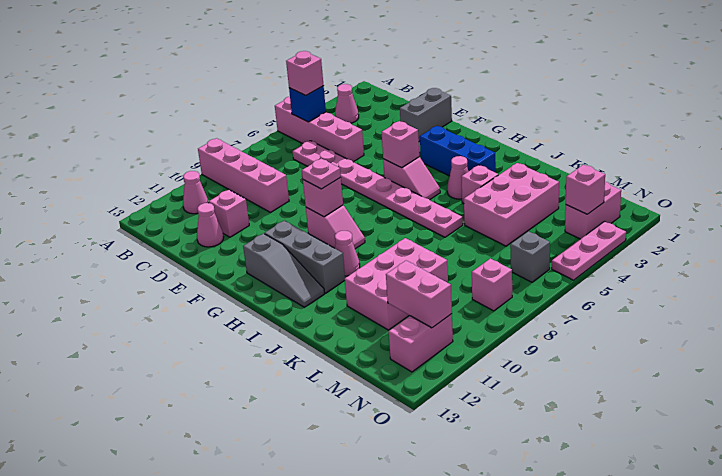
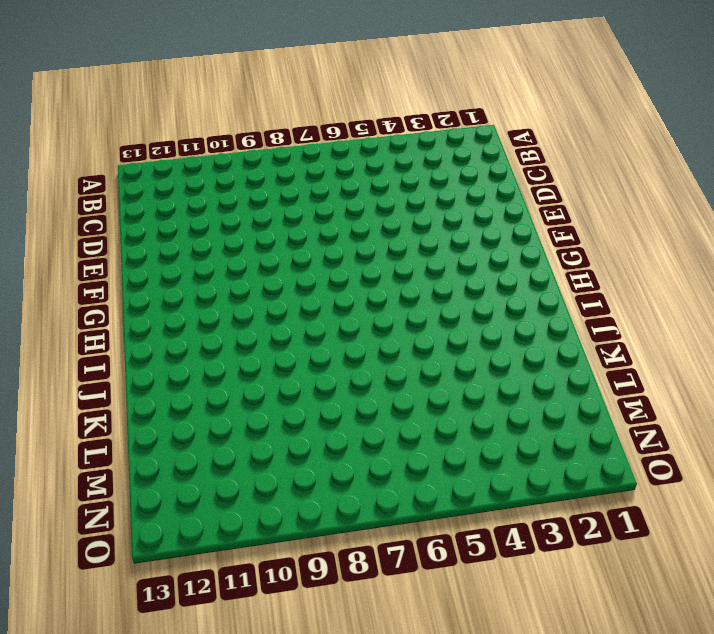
none -> pink 1x4 brick [275,96,364,162]
none -> pink 1x4 brick [198,138,289,212]
none -> pink 1x1 cone [335,84,359,123]
none -> pink 1x1 cone [183,171,209,214]

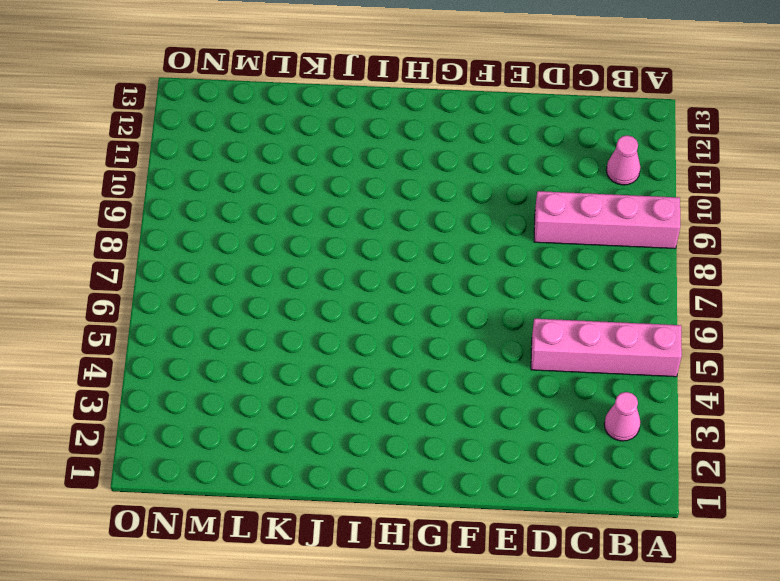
none -> pink 1x8 plate [293,141,463,237]
none -> pink 1x1 brick [209,190,249,237]
none -> pink 1x1 cone [197,203,224,247]
none -> grey 1x2 brick [400,88,452,141]

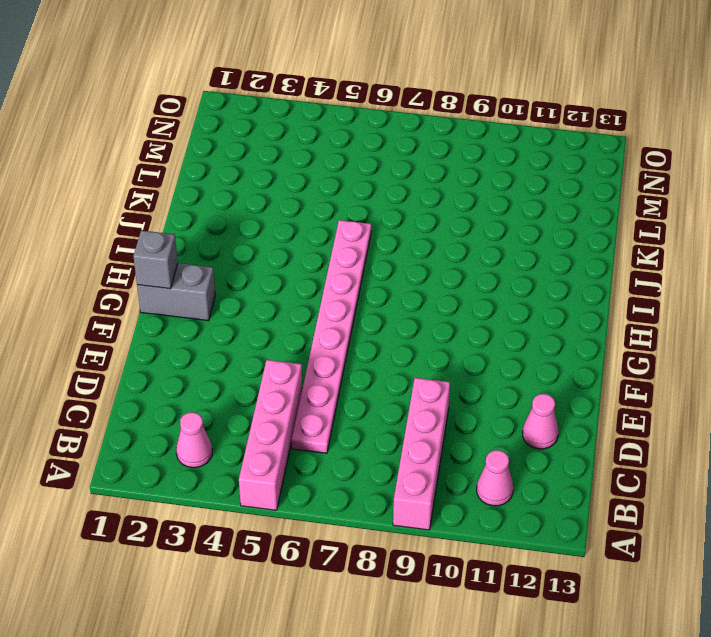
grey 1x2 brick [137,263,215,321] -> grey 1x2 brick moved to [400,88,452,141]
grey 1x1 brick [133,230,178,289] -> grey 1x1 brick moved to [510,231,550,282]
none -> pink 1x1 brick [209,190,249,237]
none -> blue 1x3 brick [420,126,496,176]
none -> pink 1x2 slope [383,157,440,200]
none -> pink 1x2 slope [306,205,365,249]

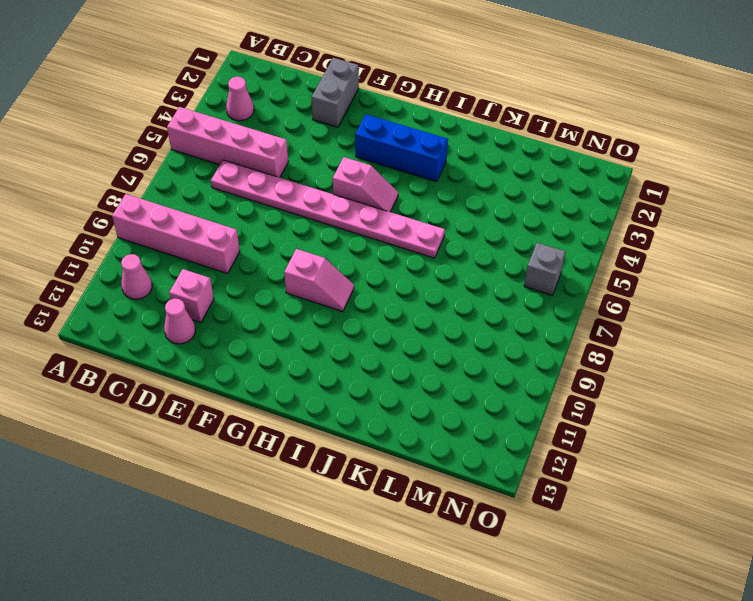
none -> grey 1x3 brick [264,221,345,293]
none -> grey 1x3 slope [243,234,325,307]
none -> pink 1x1 cone [447,156,468,199]
none -> pink 1x1 cone [335,231,360,276]

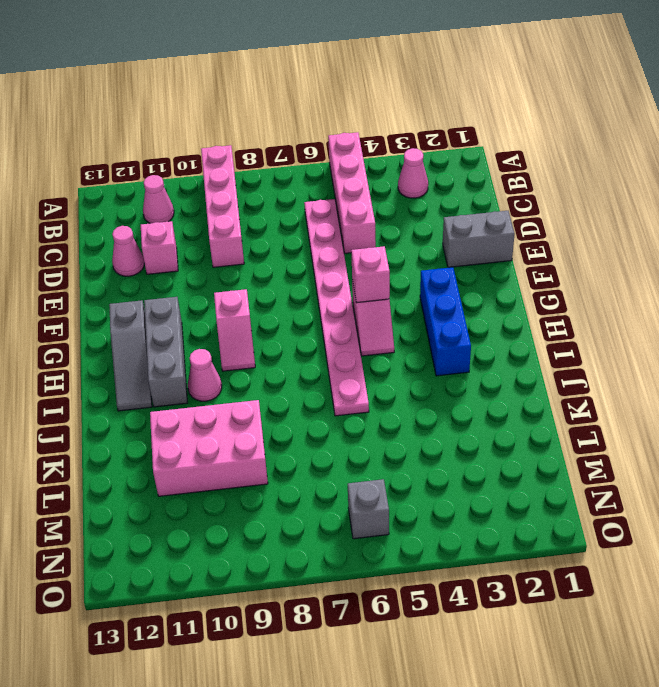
none -> pink 1x1 cone [447,156,468,199]
none -> pink 1x1 brick [461,165,498,203]
none -> pink 2x3 brick [464,163,559,246]
none -> pink 1x2 brick [565,182,621,239]

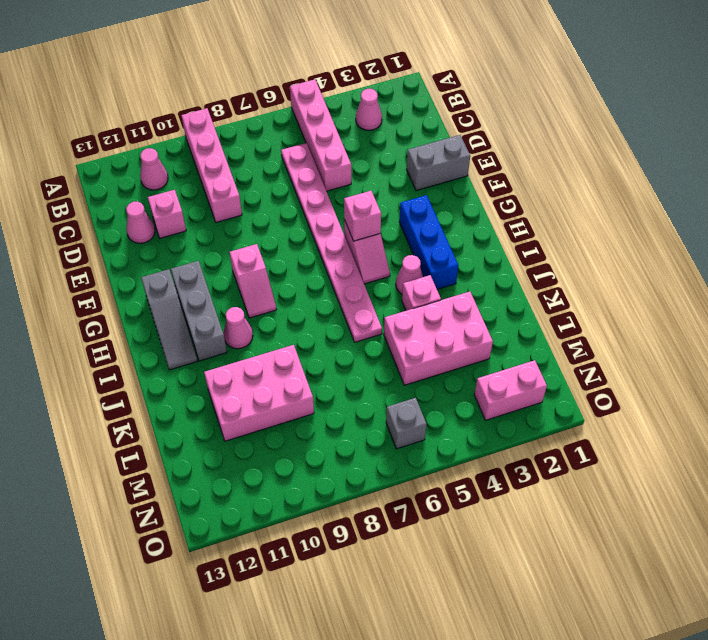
none -> pink 1x1 brick [472,259,512,311]
none -> pink 1x2 brick [389,314,453,372]
none -> pink 1x3 plate [552,222,626,280]
none -> blue 1x1 brick [289,86,326,122]

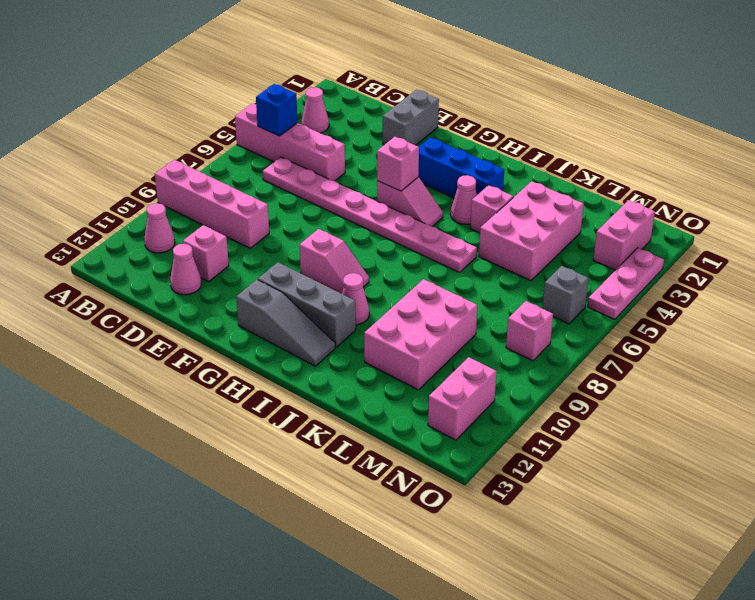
none -> pink 1x1 brick [303,177,343,217]
none -> pink 1x2 brick [386,261,452,328]
none -> pink 1x1 brick [566,165,605,214]
none -> pink 1x1 brick [286,51,324,95]

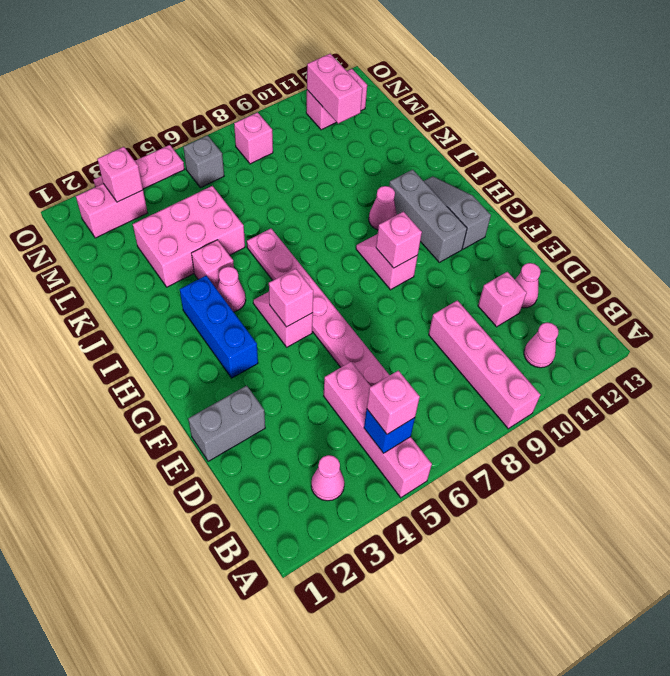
none -> pink 2x3 brick [345,238,448,330]
none -> pink 1x1 plate [302,159,341,189]

